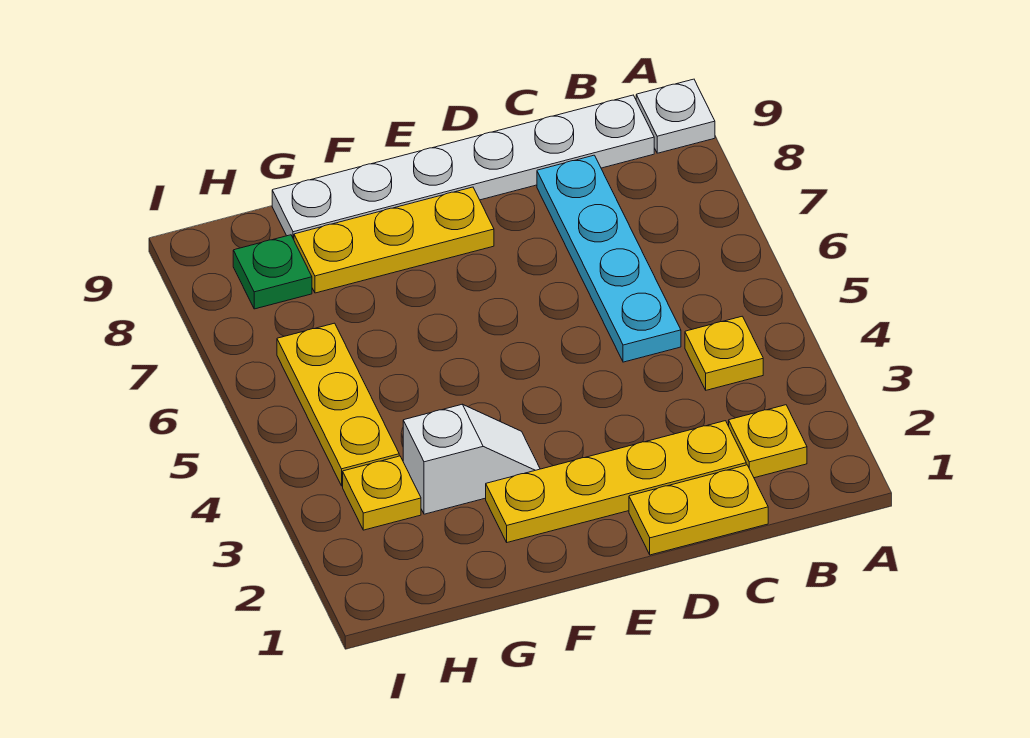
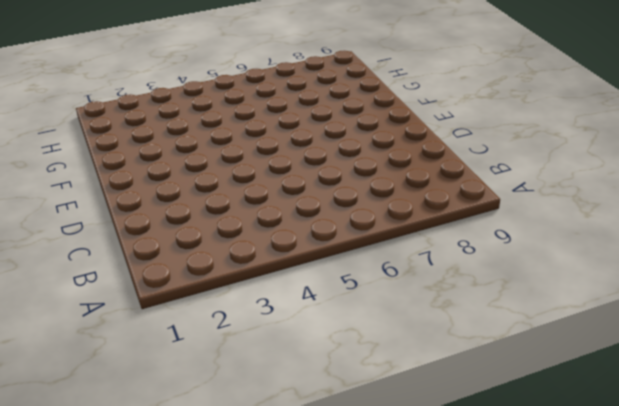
none -> white 1x1 plate [636,79,715,153]
none -> yellow 1x1 plate [729,405,807,478]
none -> yellow 1x1 plate [685,316,763,390]

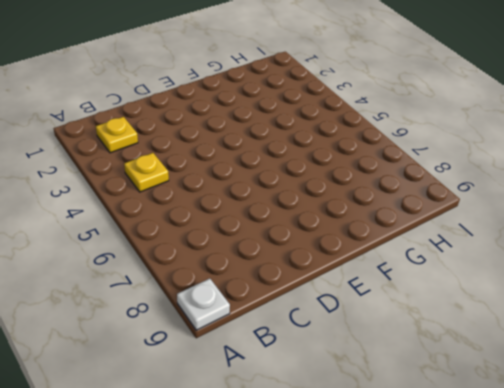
none -> white 1x6 plate [272,95,654,239]
none -> yellow 1x2 plate [629,465,768,555]
none -> yellow 1x4 plate [486,421,746,542]

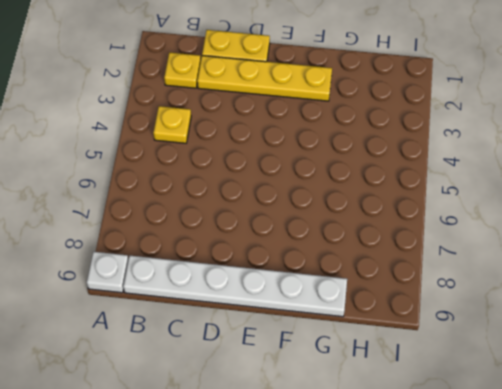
none -> cyan 1x4 plate [537,155,681,362]
none -> yellow 1x3 plate [294,187,494,293]
none -> white 1x2 slope [403,404,540,514]

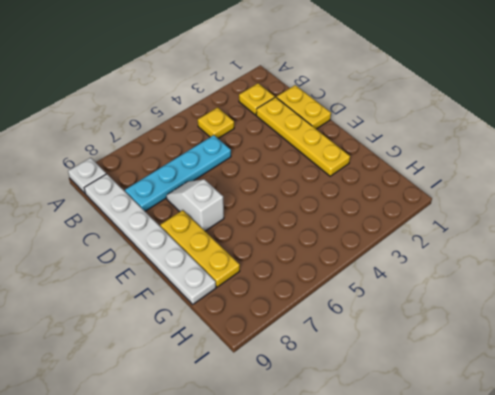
white 1x2 slope [166,179,224,231] -> white 1x2 slope moved to [403,404,540,514]
none -> yellow 1x1 plate [343,456,421,530]
none -> yellow 1x3 plate [277,323,399,486]
none -> green 1x1 plate [233,235,312,309]

